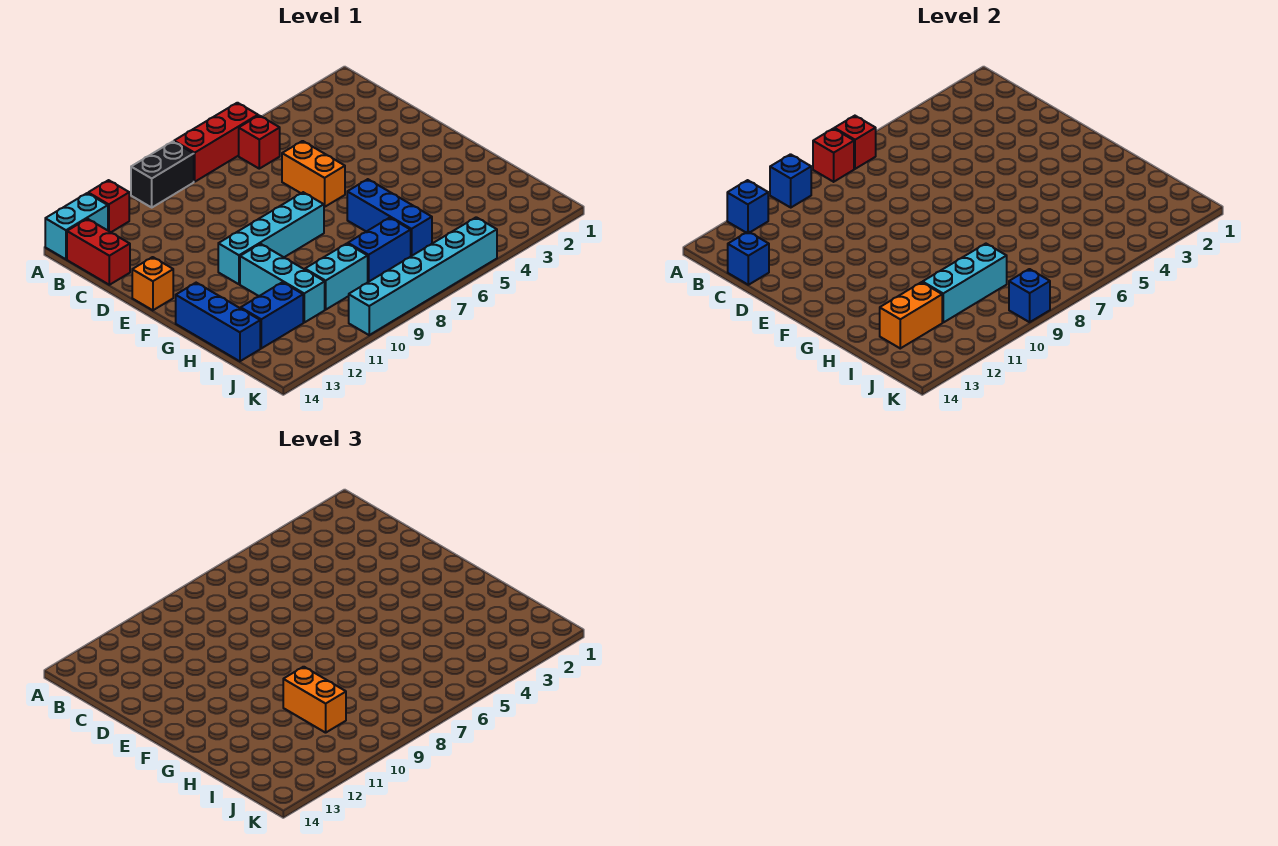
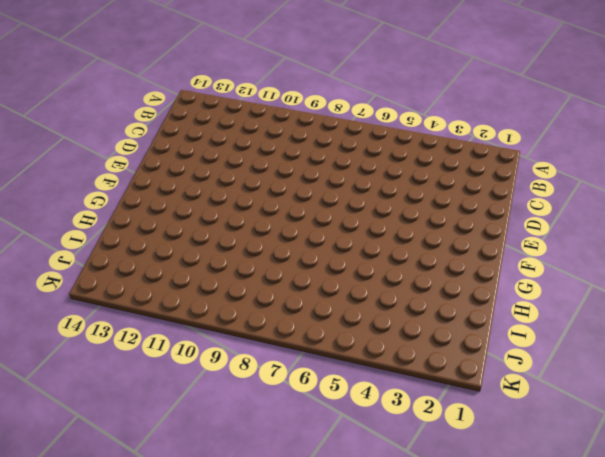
none -> red 1x3 brick [174,103,258,182]
none -> black 1x2 brick [131,142,194,207]
none -> red 1x1 brick [88,180,129,232]

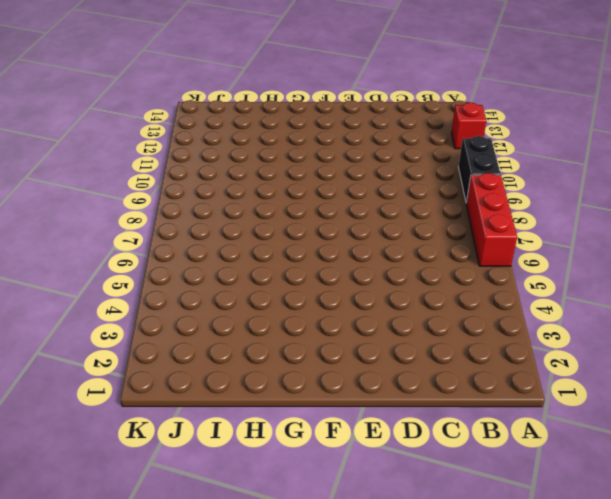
none -> cyan 1x2 brick [45,193,108,259]
none -> red 1x1 brick [239,116,280,169]
none -> red 1x2 brick [67,219,130,285]

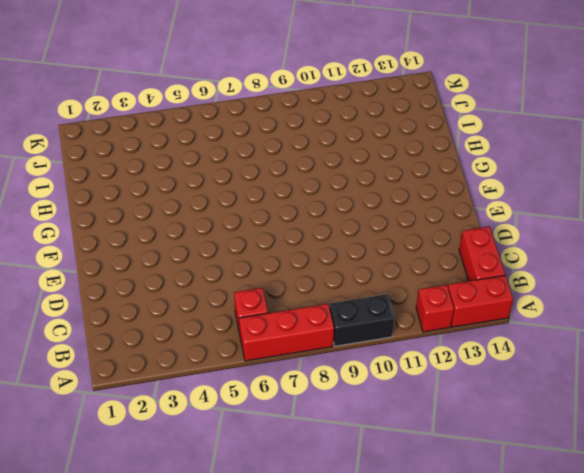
red 1x2 brick [448,275,513,327] -> cyan 1x2 brick [45,193,108,259]
none -> orange 1x2 brick [282,141,345,207]
none -> orange 1x1 brick [132,257,173,310]
none -> cyan 1x4 brick [218,192,324,284]

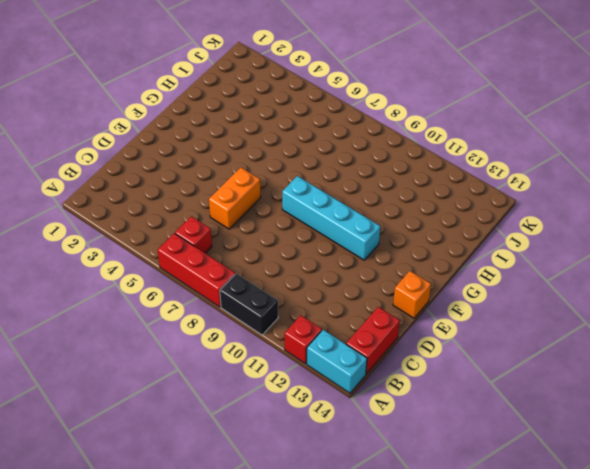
none -> blue 1x3 brick [347,179,432,256]
none -> cyan 1x3 brick [240,244,325,322]
none -> blue 1x3 brick [176,283,260,361]

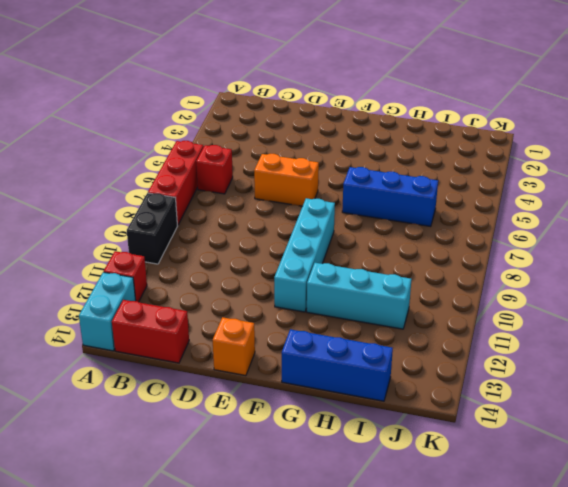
none -> blue 1x2 brick [348,218,411,282]
none -> cyan 1x2 brick [305,244,368,310]
none -> blue 1x2 brick [241,282,303,348]

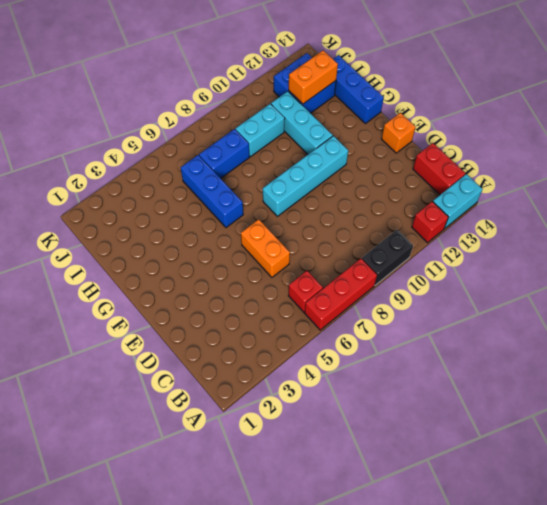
blue 2x2 brick [274,53,336,113] -> blue 1x2 brick [241,282,303,348]
none -> cyan 1x6 brick [349,217,497,335]
none -> red 1x1 brick [834,116,876,169]
none -> red 1x1 brick [813,129,854,182]

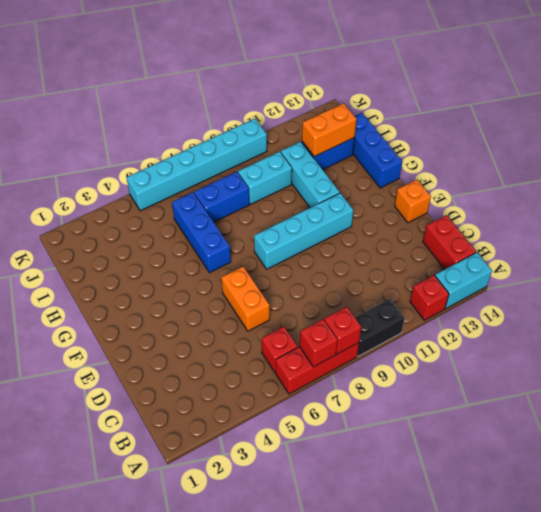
none -> blue 1x1 brick [770,154,811,207]
none -> blue 1x1 brick [727,180,768,232]
none -> blue 1x1 brick [728,232,769,285]

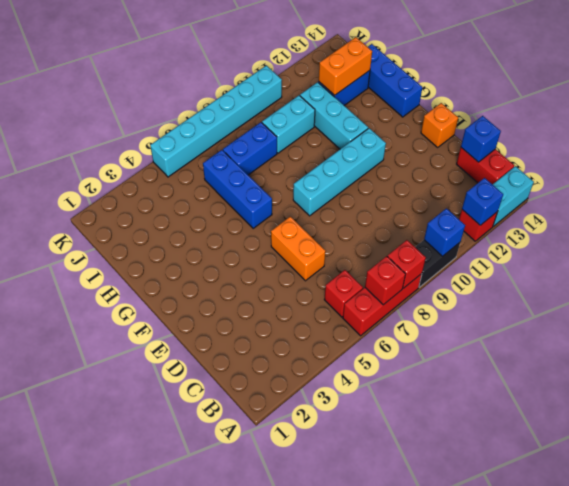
none -> cyan 1x3 brick [923,244,1007,322]
none -> blue 1x1 brick [1009,269,1050,322]
none -> orange 1x2 brick [283,667,346,733]

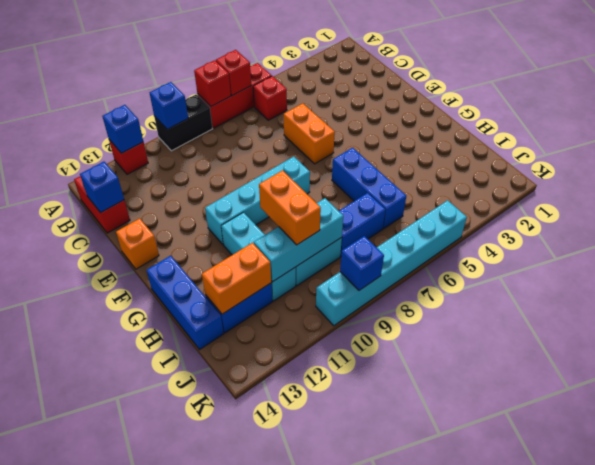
none -> cyan 1x2 brick [45,193,108,259]

